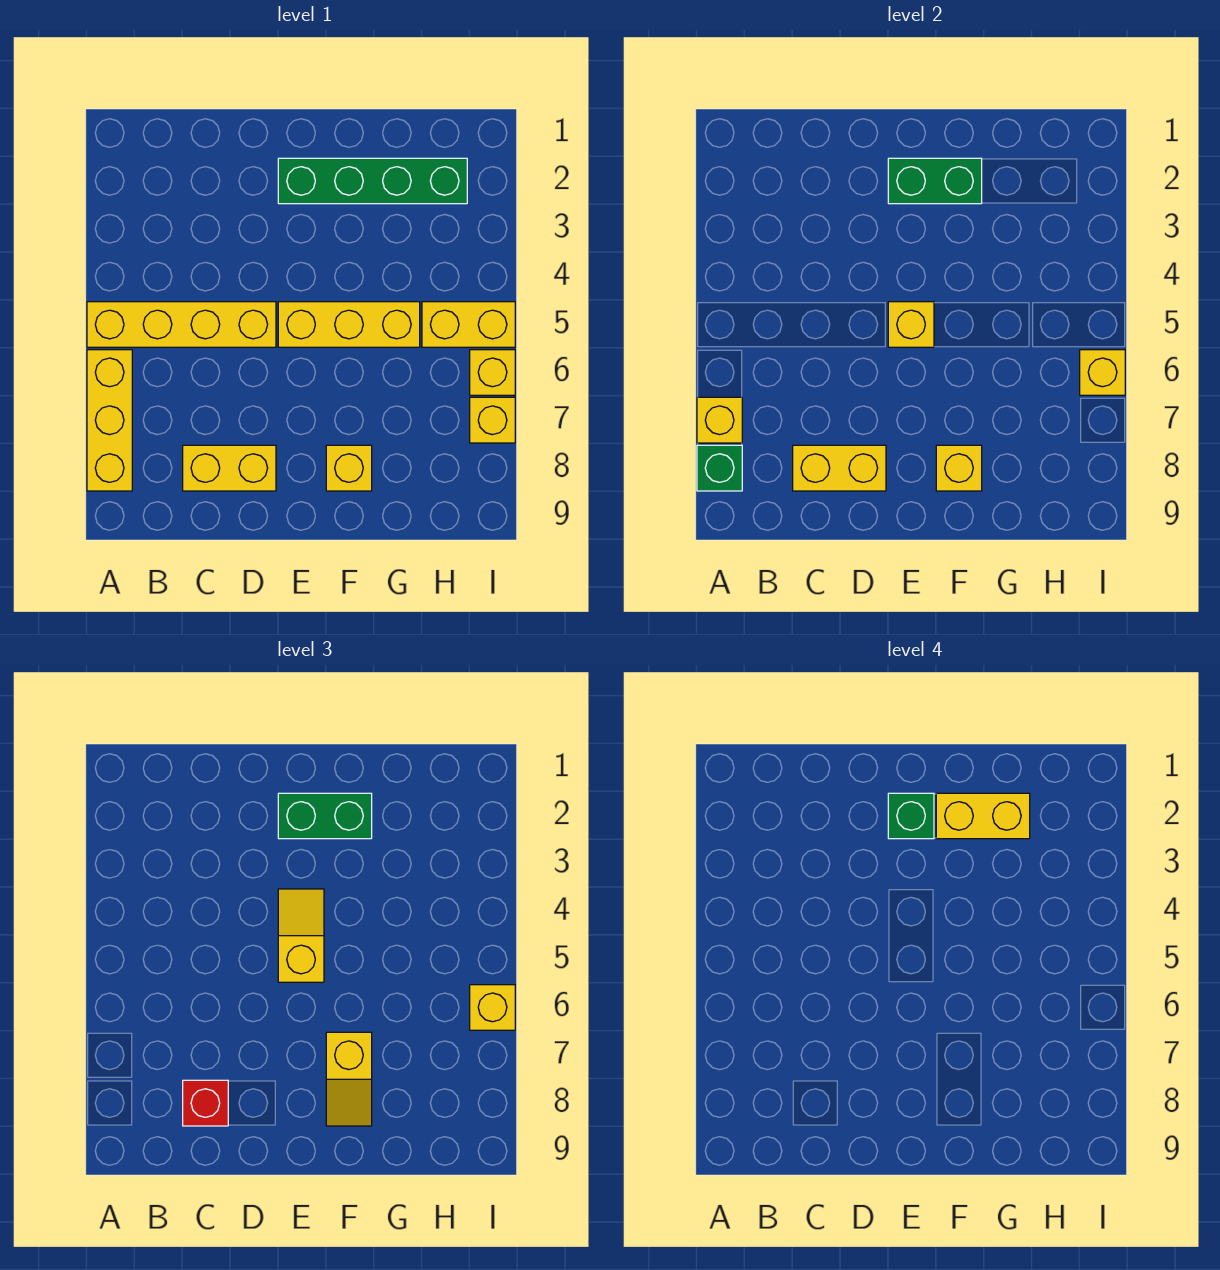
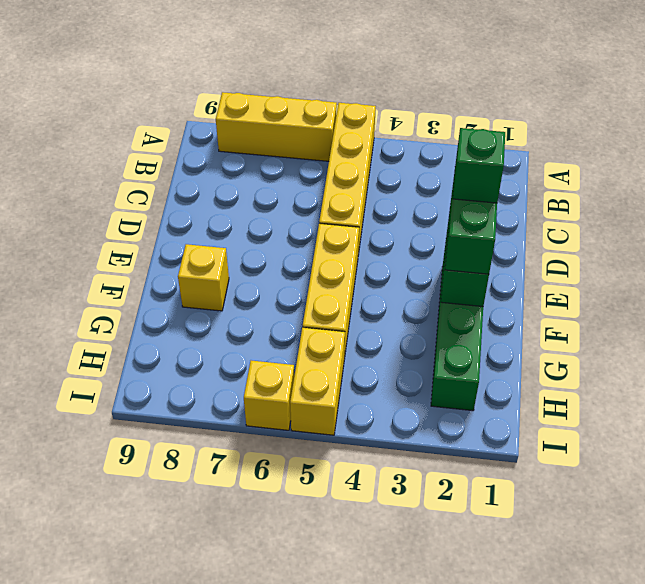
none -> yellow 1x2 brick [183,445,276,491]
none -> yellow 1x1 brick [470,397,515,443]
none -> yellow 1x1 brick [697,397,742,443]

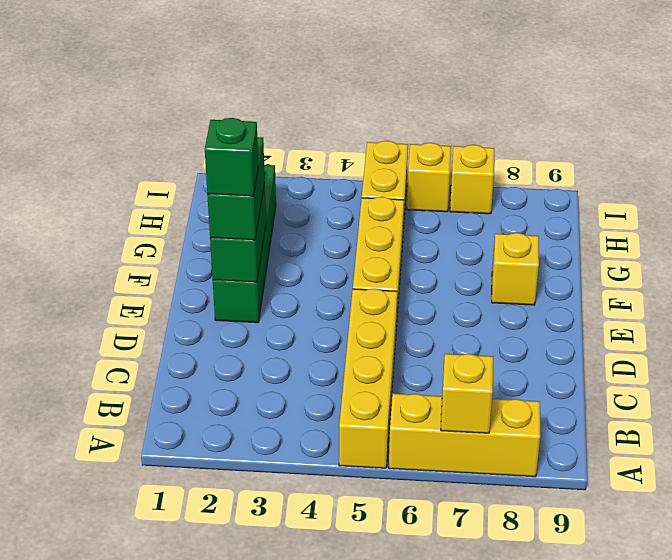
none -> yellow 1x2 brick [183,445,276,491]
none -> green 1x1 brick [697,445,742,491]
none -> yellow 1x2 brick [793,445,886,491]

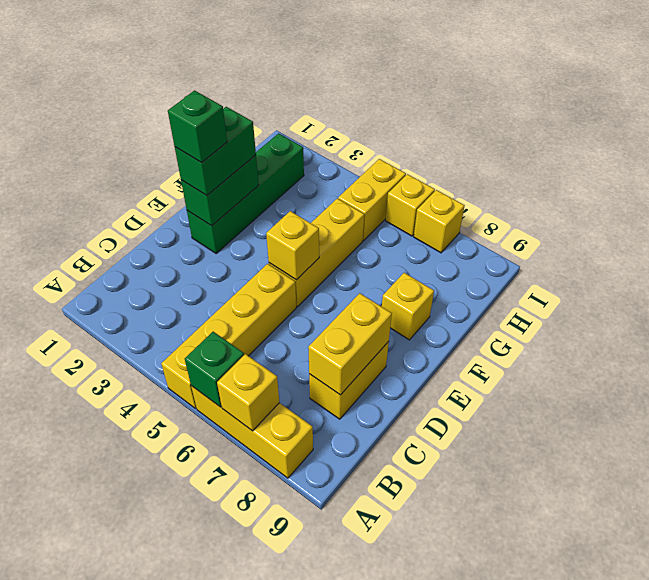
green 1x1 brick [185,332,244,407] -> green 1x1 brick moved to [697,445,742,491]
none -> yellow 1x1 brick [936,445,982,491]
none -> yellow 1x1 brick [1080,350,1125,395]
none -> red 1x1 brick [183,1080,228,1126]

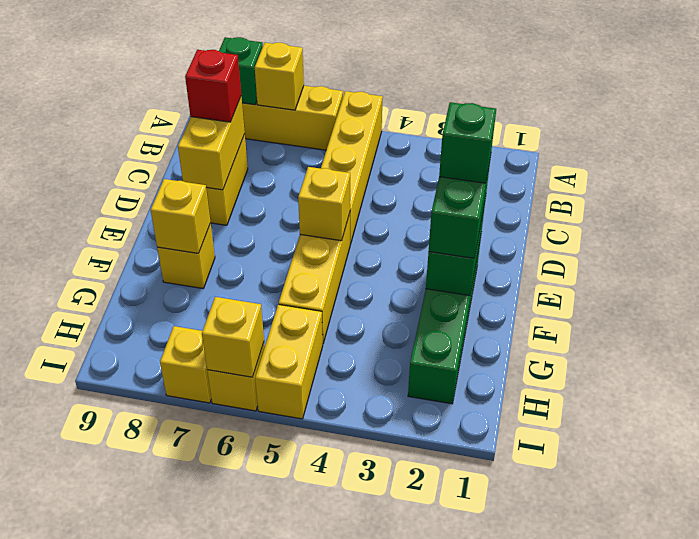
none -> yellow 1x2 slope [278,889,324,982]
none -> yellow 1x2 slope [326,1032,372,1126]
none -> yellow 1x1 brick [470,985,515,1030]

